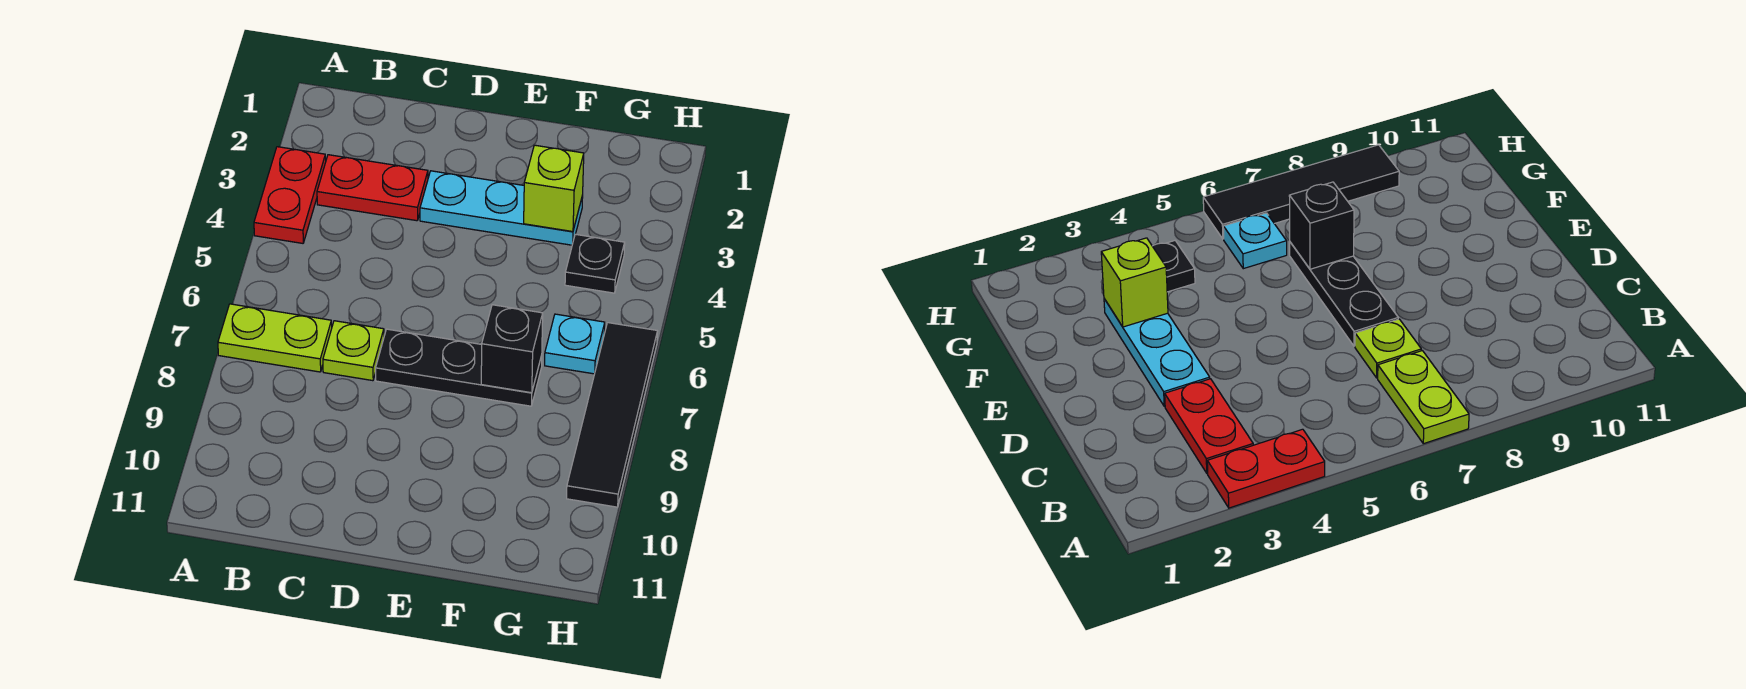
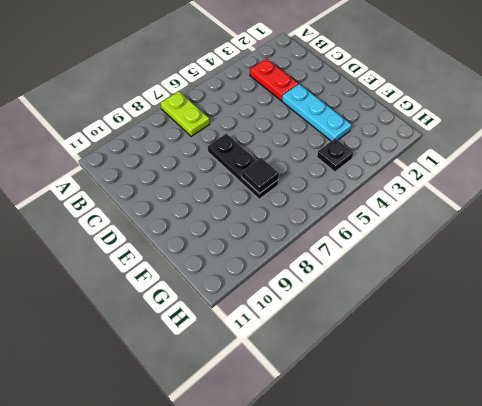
black 1x1 tile [242,158,279,194] -> black 1x1 brick [481,305,543,393]
none -> red 1x2 plate [254,147,326,243]
none -> lime 1x1 plate [323,321,384,381]

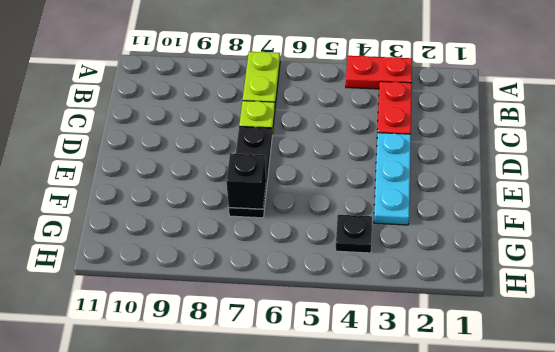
none -> cyan 1x1 plate [545,314,605,374]
none -> black 1x4 tile [567,323,657,507]

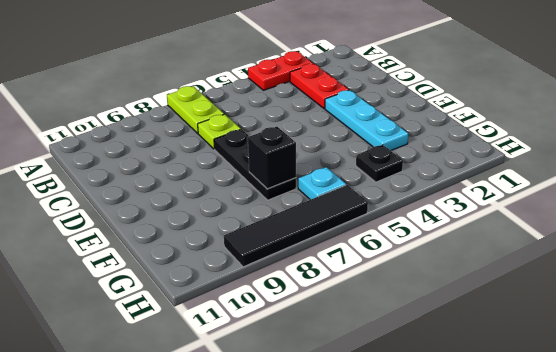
none -> lime 1x1 brick [524,145,584,232]

